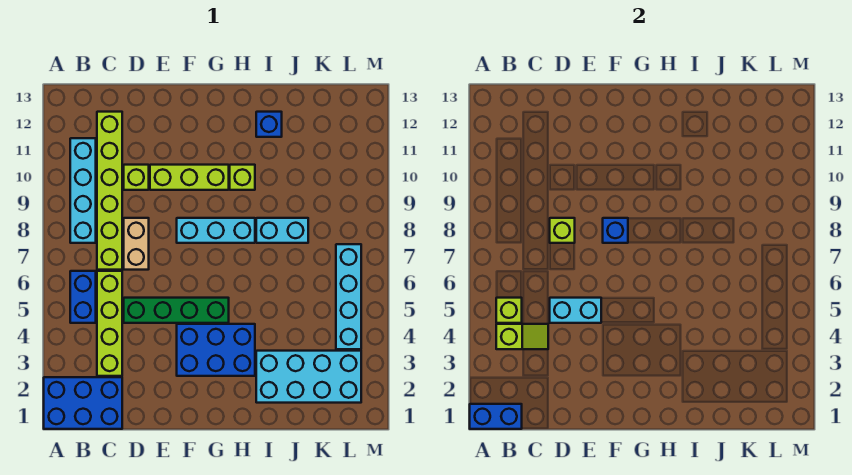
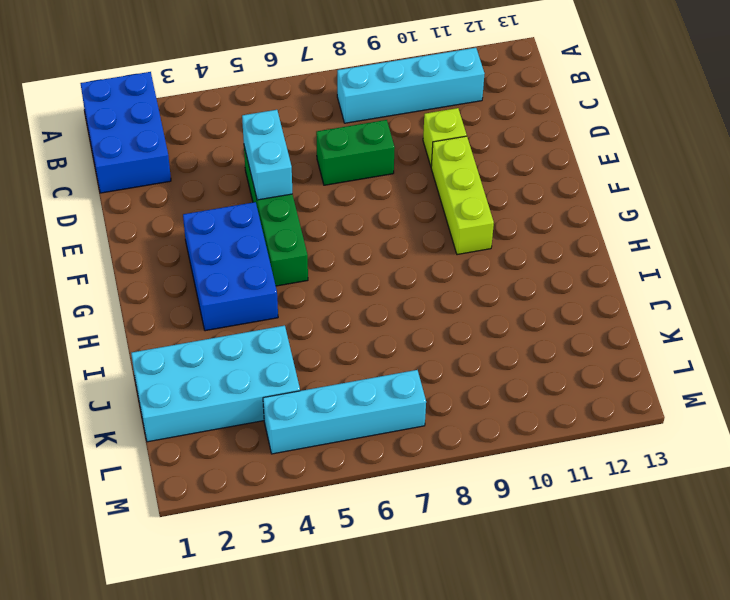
green 1x2 brick [316,120,395,185] -> tan 1x2 brick [124,218,149,270]
cyan 2x4 brick [131,326,300,442] -> cyan 2x4 brick turned to [256,351,361,403]
none -> blue 1x2 brick [70,271,96,323]
none -> lime 1x4 brick [97,271,122,376]
none -> lime 1x6 brick [97,112,122,270]

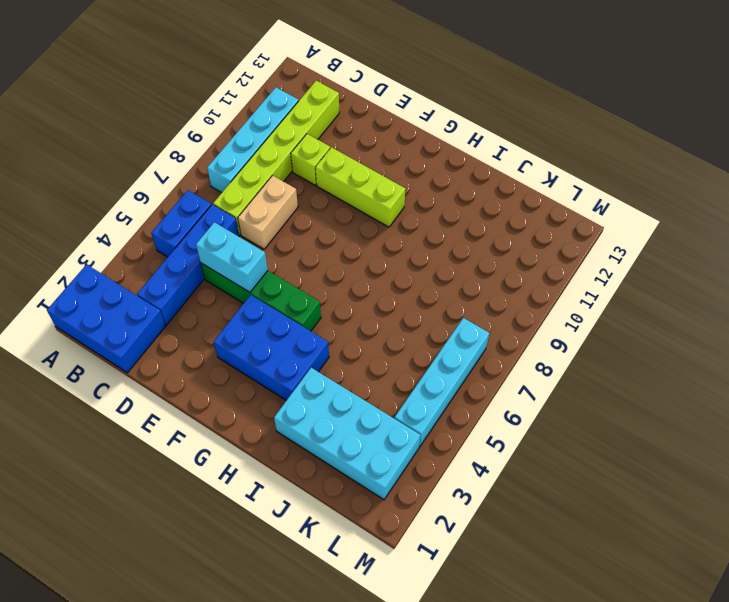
blue 1x4 brick [137,204,239,325] -> lime 1x4 brick [97,271,122,376]
none -> cyan 1x3 brick [177,218,255,243]
none -> lime 1x1 brick [230,165,255,190]
none -> cyan 1x2 brick [256,218,308,243]

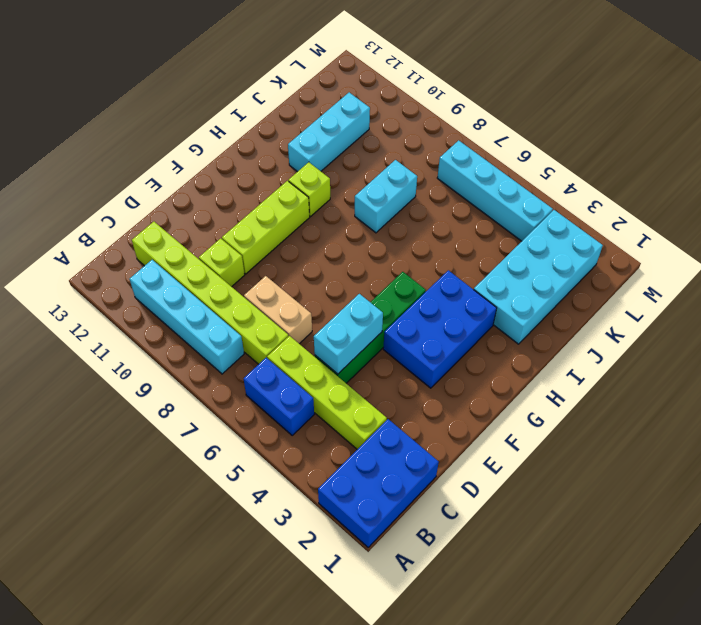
cyan 1x3 brick [288,92,370,172] -> cyan 1x3 brick moved to [177,218,255,243]
none -> blue 1x1 brick [256,112,282,137]
none -> blue 1x2 brick [470,404,522,429]
none -> lime 1x2 slope [496,324,548,349]

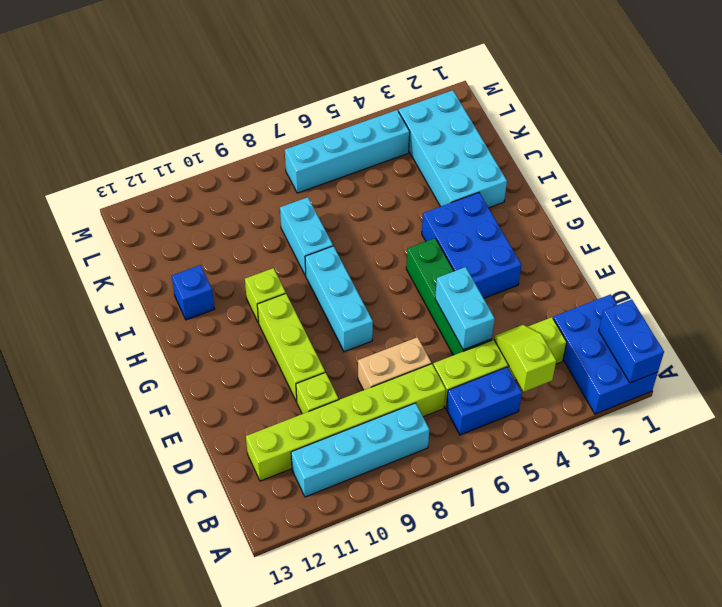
none -> lime 1x1 brick [496,298,522,323]
none -> lime 1x1 brick [550,218,575,243]
none -> blue 1x1 brick [603,218,628,243]

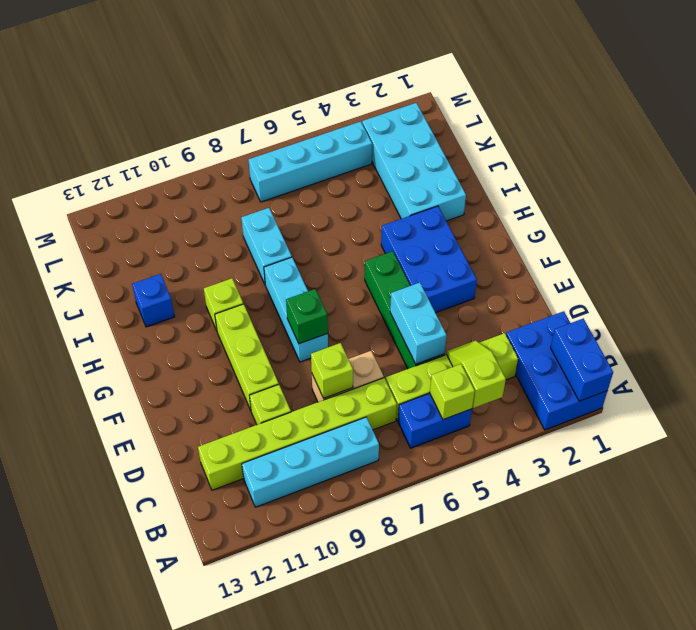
green 1x1 brick [286,289,328,344] -> blue 1x1 brick [603,218,628,243]

